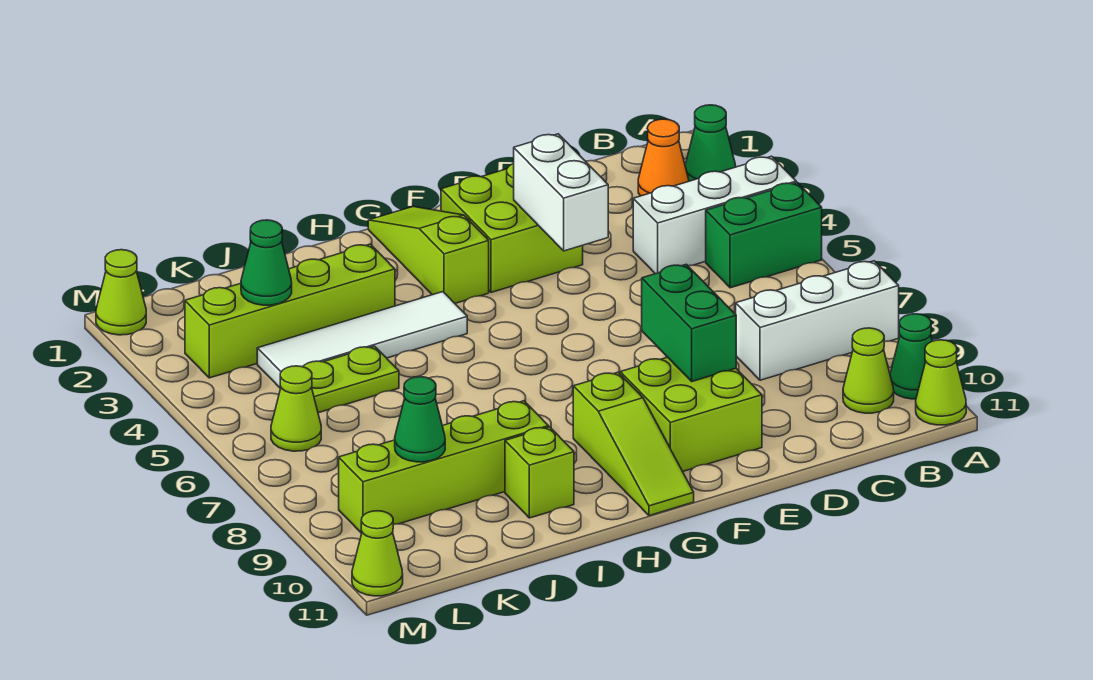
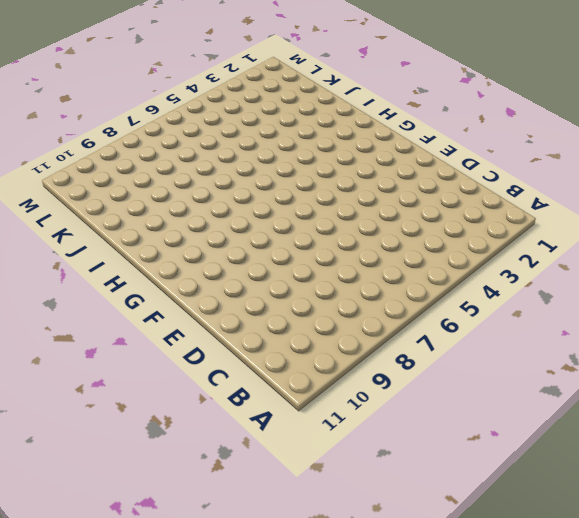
none -> green 1x1 cone [685,105,736,181]
none -> white 1x3 brick [633,156,796,274]
none -> green 1x2 brick [706,182,822,288]

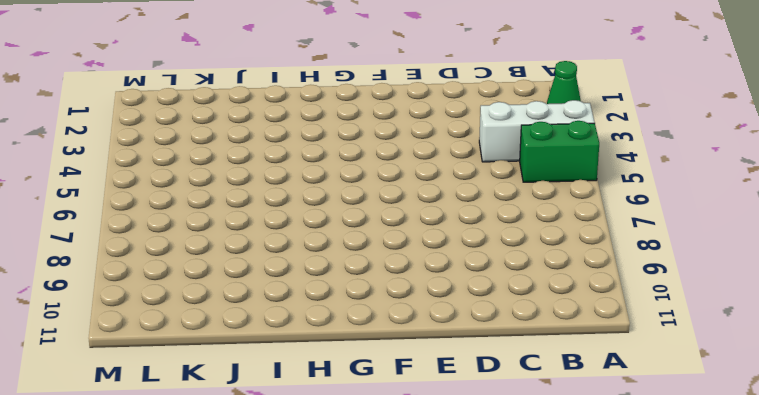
none -> white 1x3 brick [736,261,899,380]
none -> green 1x1 cone [890,314,932,399]
none -> lime 1x1 cone [916,340,966,425]

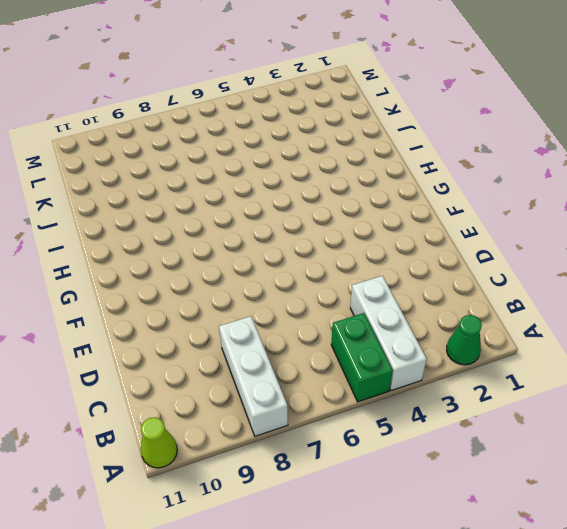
none -> green 1x1 cone [890,314,932,399]
none -> orange 1x1 cone [638,119,689,196]
none -> lime 1x1 cone [843,328,894,413]

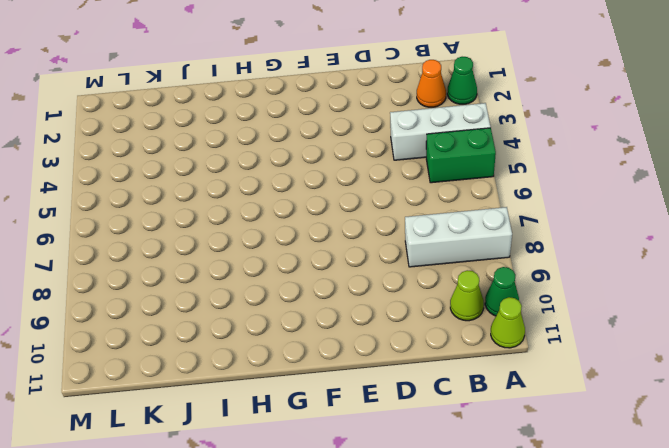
none -> lime 2x2 brick [441,164,583,292]
none -> lime 2x2 brick [620,357,762,472]
none -> lime 1x3 slope [368,206,489,303]

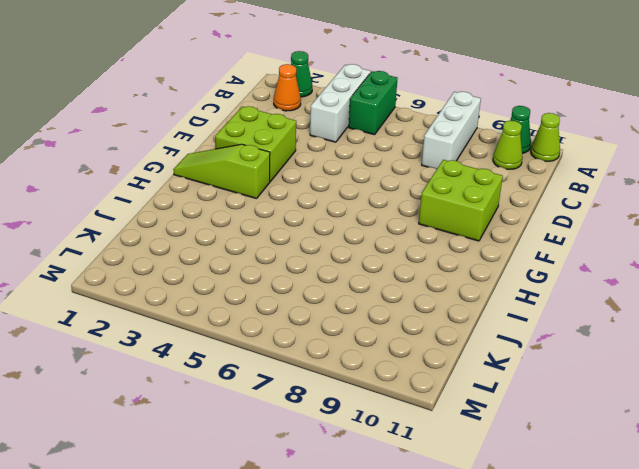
none -> lime 1x3 slope [573,372,694,516]
none -> white 1x4 tile [257,292,467,389]
none -> lime 1x4 brick [185,244,395,378]

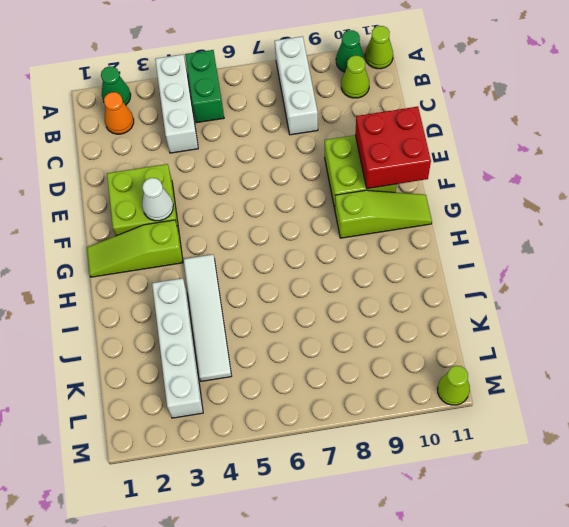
red 2x2 brick [355,107,431,189] -> none
white 1x1 cone [142,178,173,221] -> none
white 1x4 brick [152,278,203,418] -> lime 1x4 brick [185,244,395,378]
none -> lime 1x4 brick [339,401,549,533]
none -> lime 1x1 brick [505,427,574,518]
none -> lime 1x2 plate [303,346,399,413]

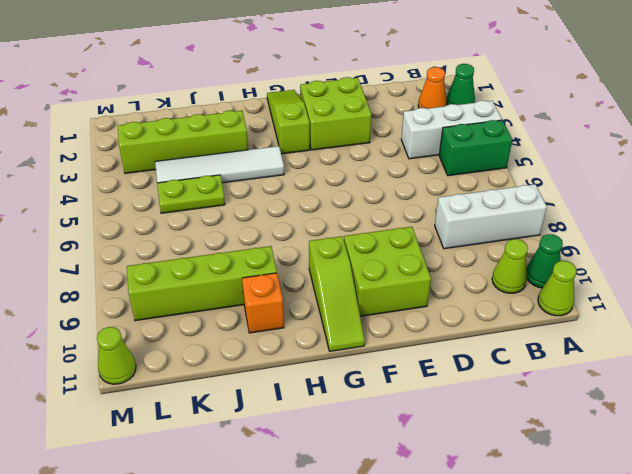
orange 1x1 brick [242,273,284,333] -> lime 1x1 brick [505,427,574,518]
none -> lime 1x1 cone [271,366,321,451]
none -> lime 1x1 cone [96,250,146,335]
none -> white 1x2 brick [514,134,608,251]

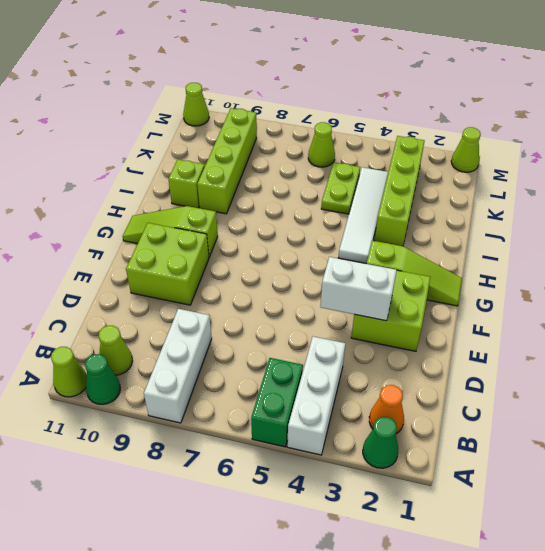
none -> green 1x2 brick [642,264,736,381]
none -> green 1x1 cone [241,220,292,305]
none -> green 1x1 cone [395,377,445,462]

